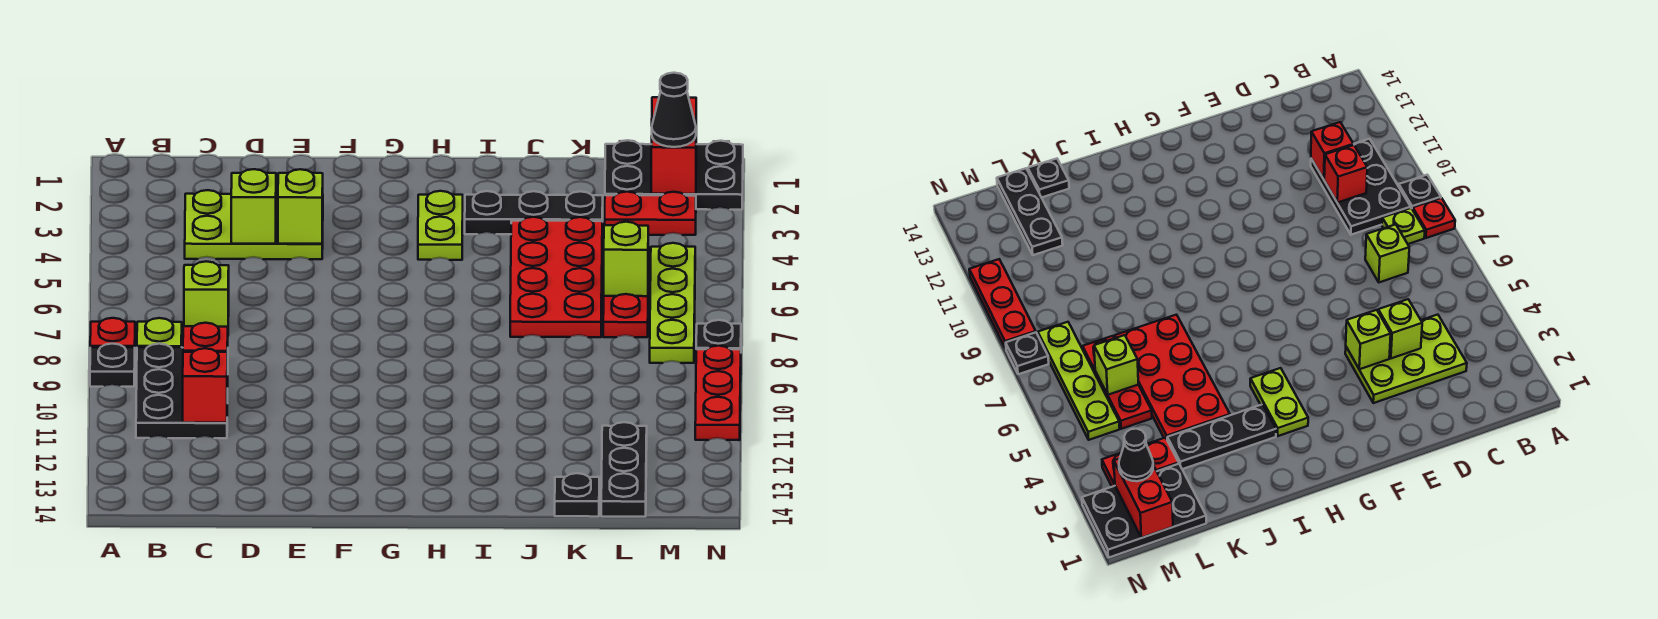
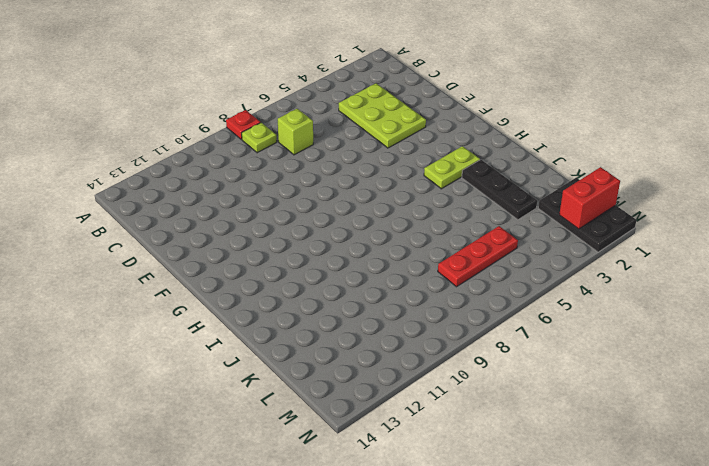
none -> black 1x1 plate [90,344,135,387]
none -> black 2x3 plate [136,344,228,438]
none -> red 2x4 plate [510,217,602,337]

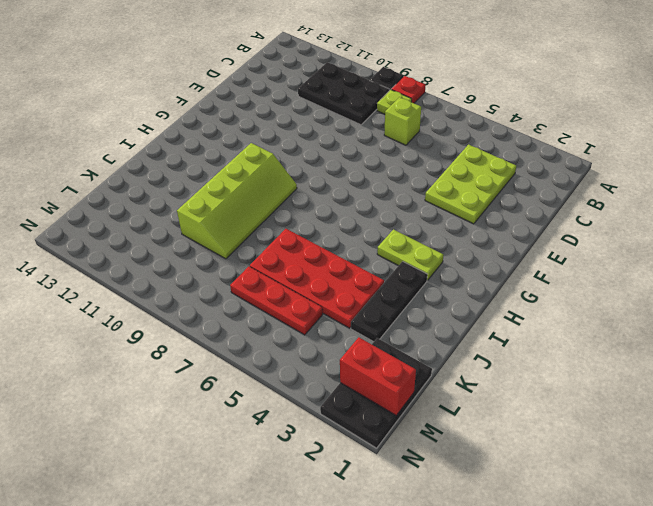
lime 2x4 slope [177,143,297,259] -> none
none -> black 1x1 plate [555,473,599,517]
none -> red 1x2 plate [605,192,696,235]
none -> black 1x3 plate [601,422,647,517]

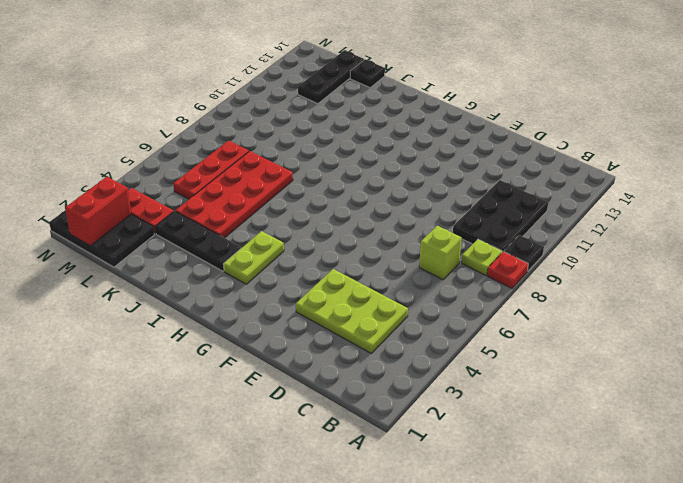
none -> lime 1x4 plate [650,243,695,363]
none -> black 1x1 plate [696,320,741,349]
none -> red 1x3 plate [695,346,741,440]

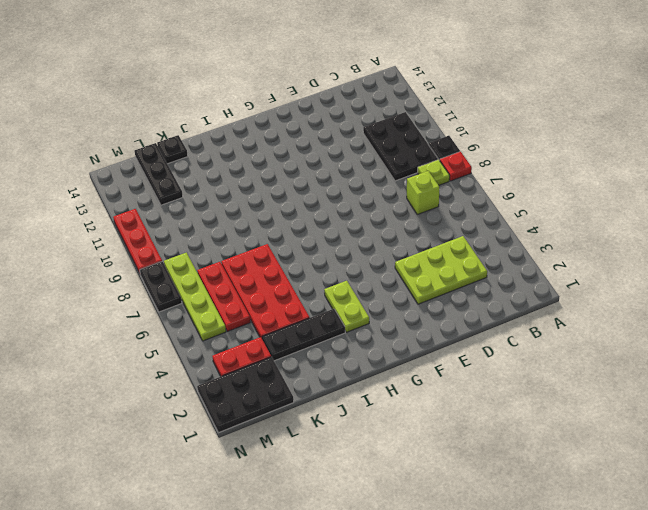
black 1x2 plate [140,261,182,312] -> black 1x1 plate [696,320,741,349]
none -> red 1x1 brick [183,323,228,388]
none -> red 1x1 brick [183,348,227,423]
none -> lime 1x1 brick [231,169,276,244]

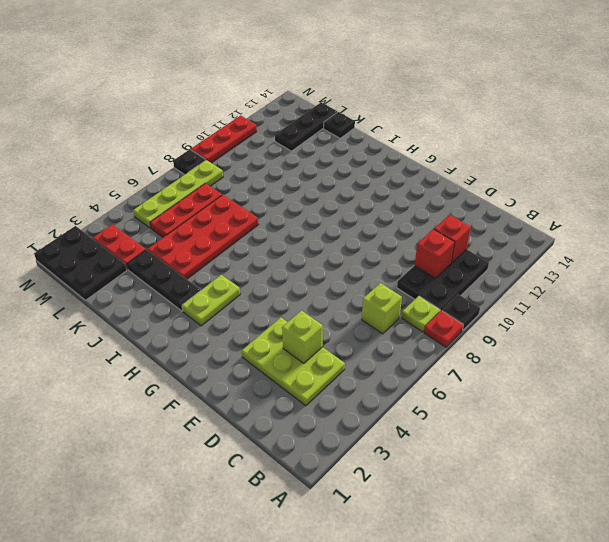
none -> lime 1x1 brick [278,169,323,244]
none -> lime 1x1 brick [604,222,648,296]
none -> red 1x2 brick [651,97,696,194]

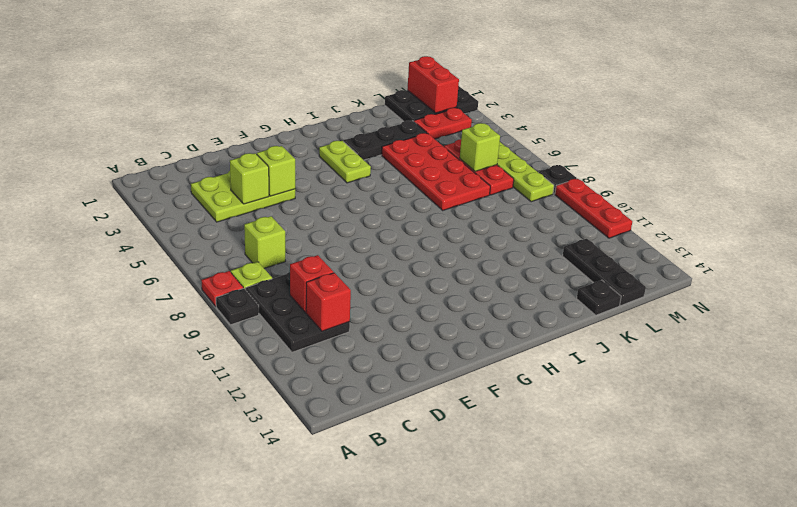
none -> black 1x1 cone [652,73,696,147]

